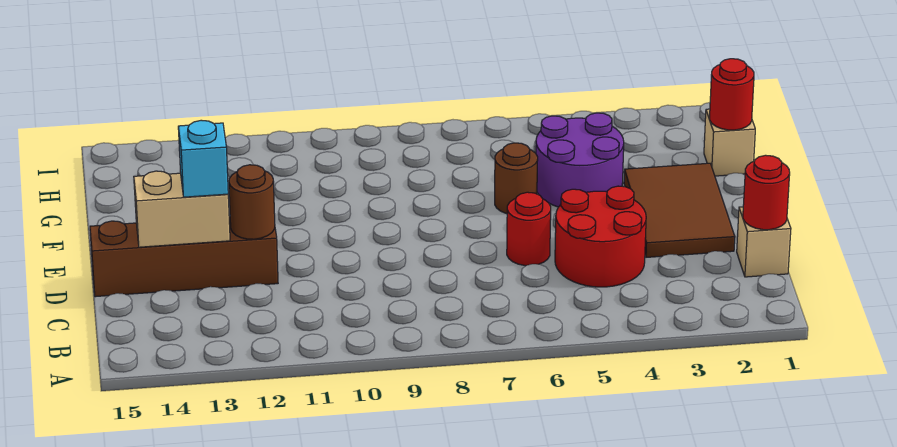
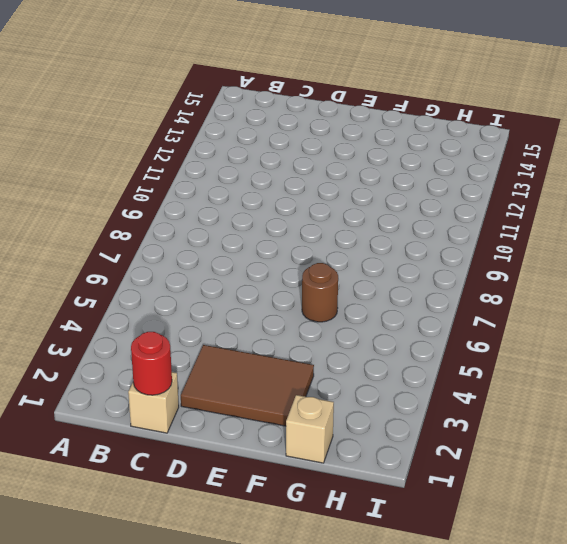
none -> red 2x2 round brick [555,186,646,287]
none -> red 1x1 round brick [507,192,551,266]
none -> brown 1x4 brick [90,217,278,297]

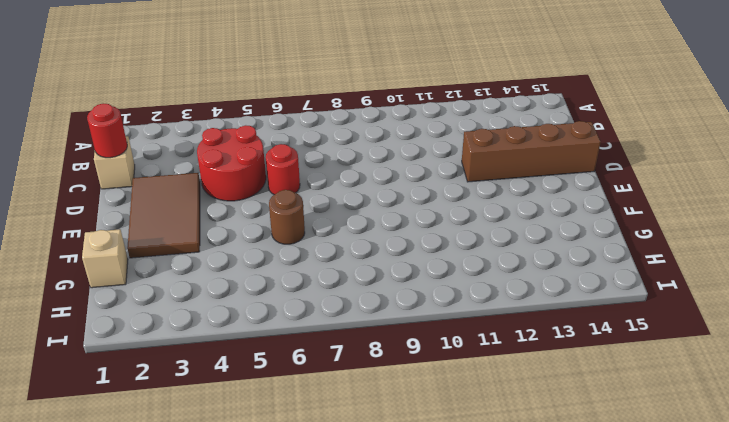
none -> purple 2x2 round brick [536,113,624,207]
none -> brown 1x1 round brick [229,165,275,239]
none -> tan 1x2 brick [134,171,230,247]

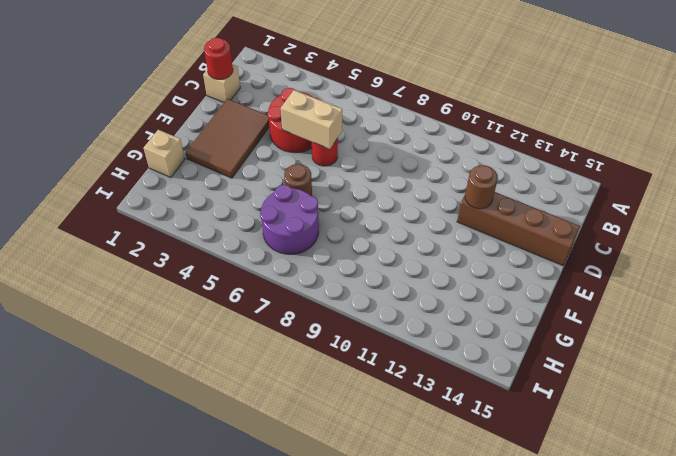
tan 1x2 brick [281,90,342,149] -> tan 1x2 brick moved to [134,171,230,247]
purple 2x2 round brick [260,185,319,254] -> purple 2x2 round brick moved to [536,113,624,207]
none -> red 1x1 round brick [710,59,754,130]
none -> cyan 1x1 brick [178,120,228,197]

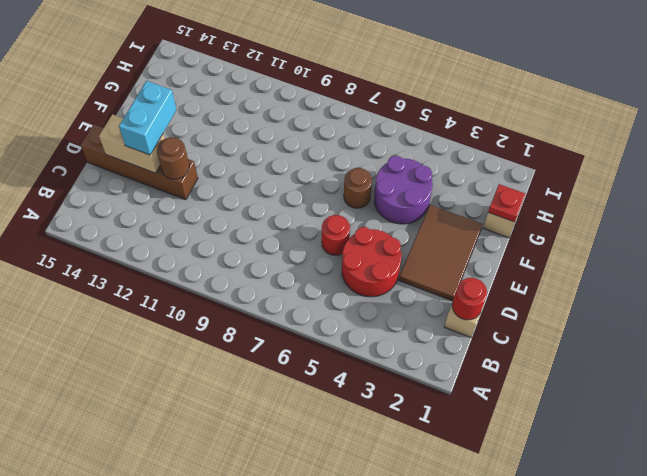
cyan 1x2 brick [119,81,177,155] -> cyan 1x1 brick [178,120,228,197]
red 1x1 plate [488,184,525,222] -> red 1x1 round brick [710,59,754,130]

